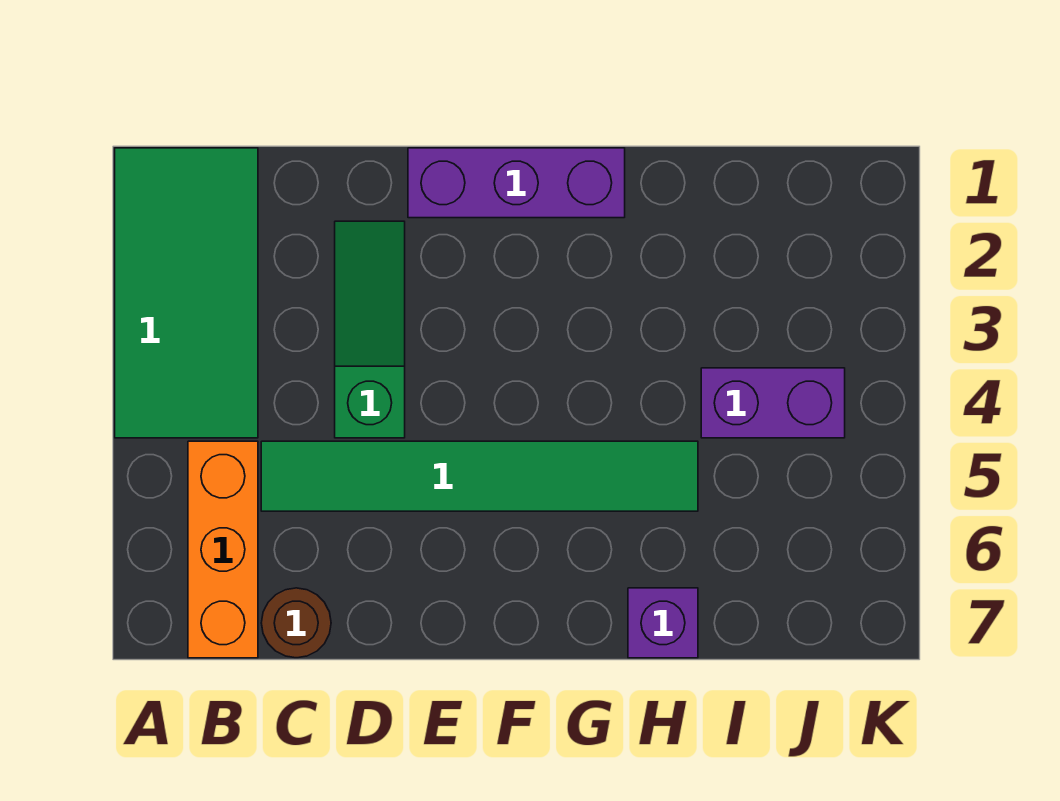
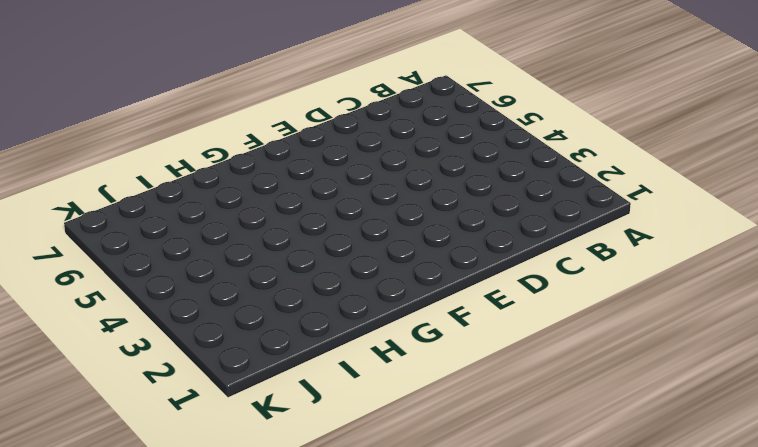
none -> green 2x4 tile [115,148,258,438]
none -> orange 1x3 brick [188,441,258,658]

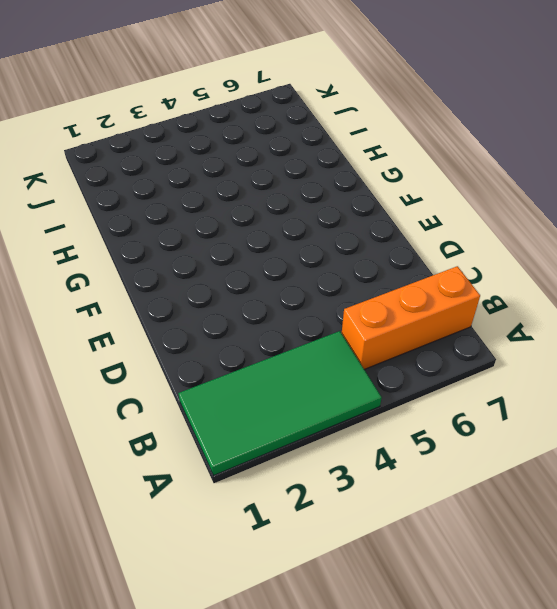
none -> green 1x6 tile [261,441,698,511]
none -> brown 1x1 round brick [261,588,331,658]

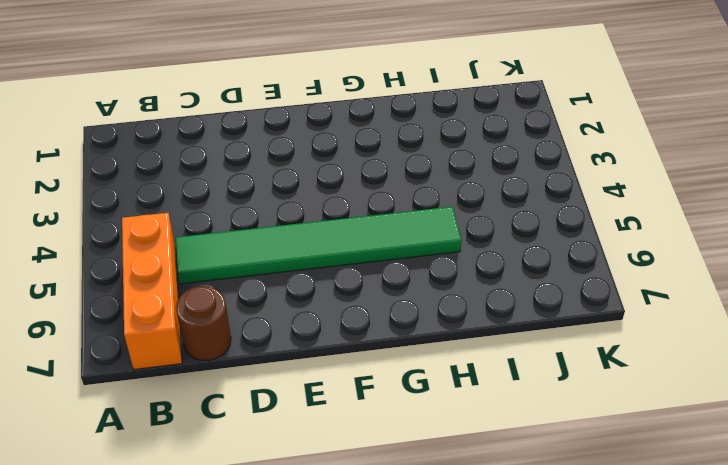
none -> green 2x4 tile [115,148,258,438]
none -> green 1x3 slope [335,221,405,438]

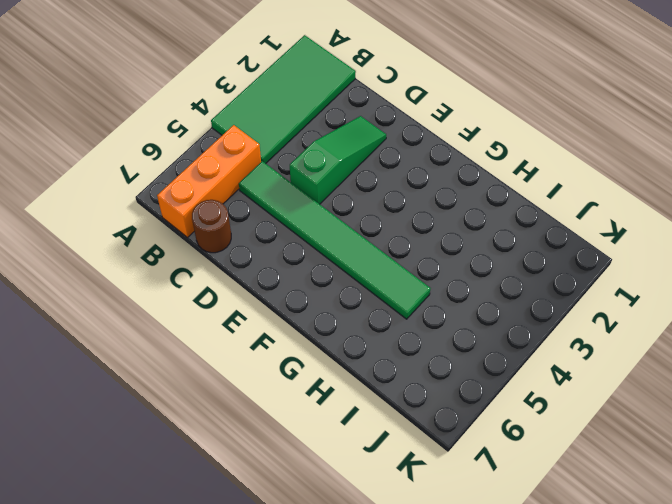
none -> purple 1x3 brick [408,148,625,218]
none -> purple 1x1 brick [628,588,698,658]

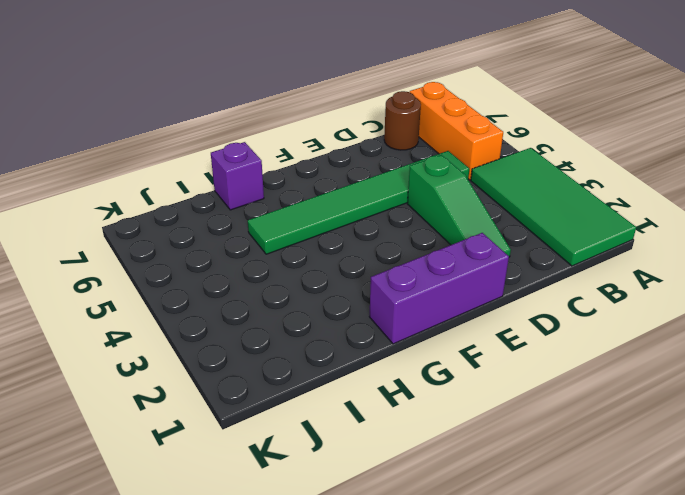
none -> purple 1x2 brick [701,368,845,438]

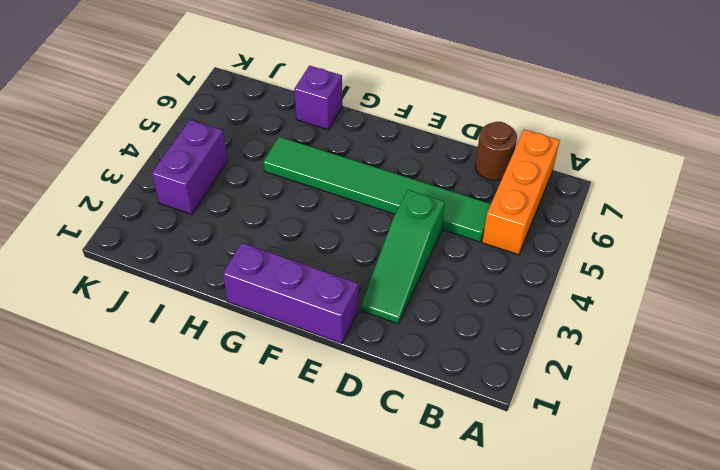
purple 1x2 brick [152,120,228,214] -> purple 1x2 brick turned to [701,368,845,438]
none -> green 2x4 tile [115,148,258,438]

